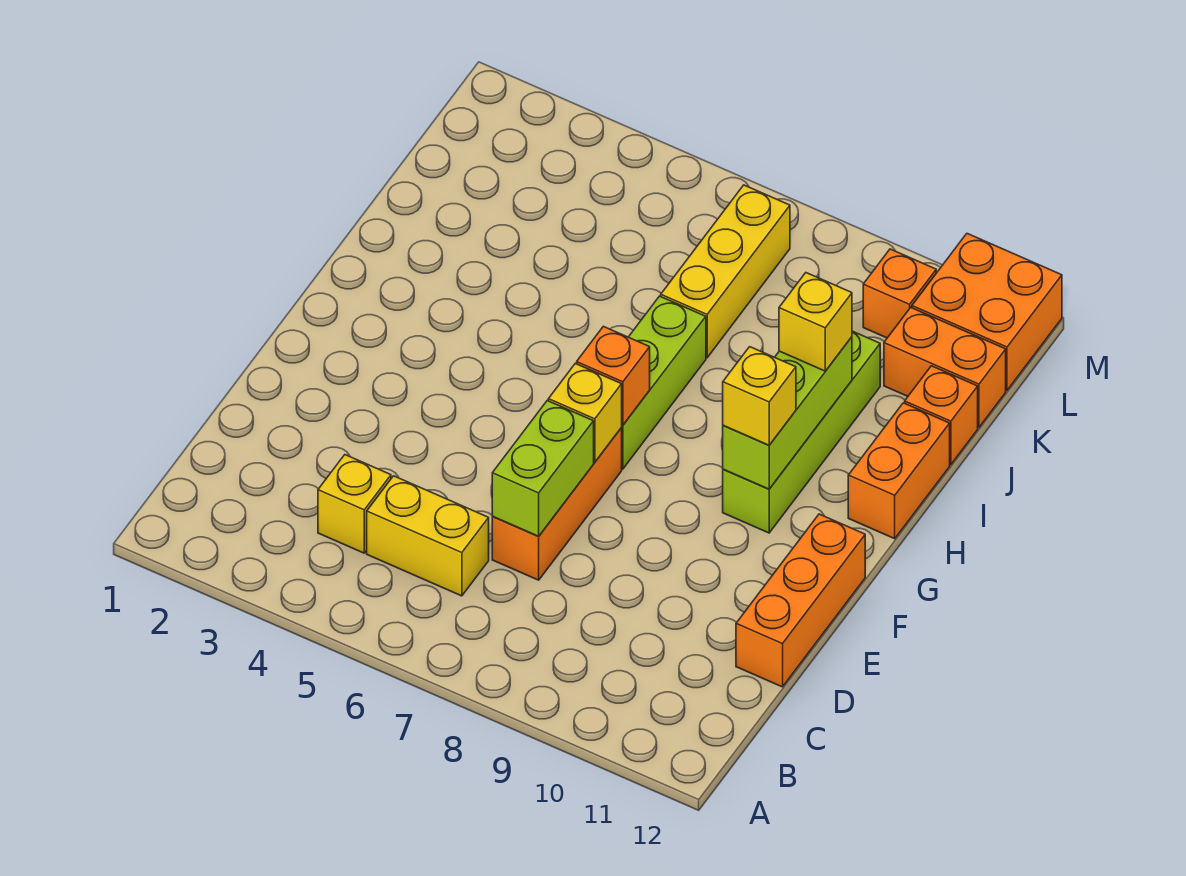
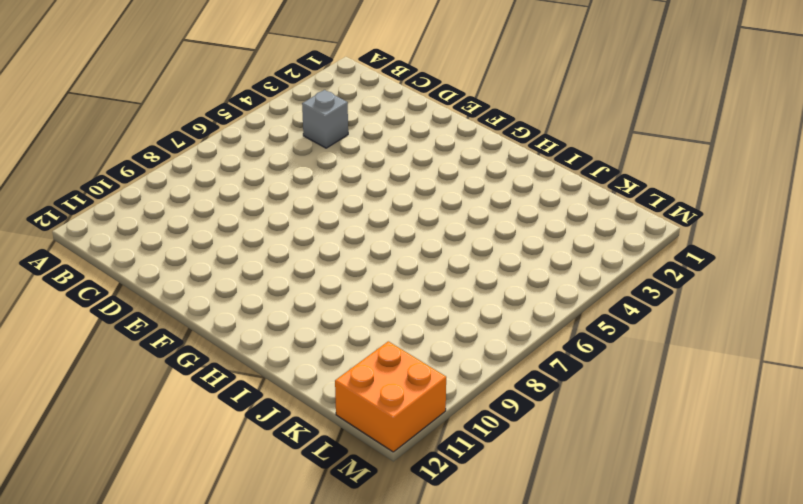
grey 1x1 brick [302,90,348,148] -> yellow 1x1 brick [318,455,391,553]
none -> yellow 1x2 brick [367,476,489,596]
none -> orange 1x3 brick [492,428,622,580]
none -> orange 1x3 brick [736,514,865,687]

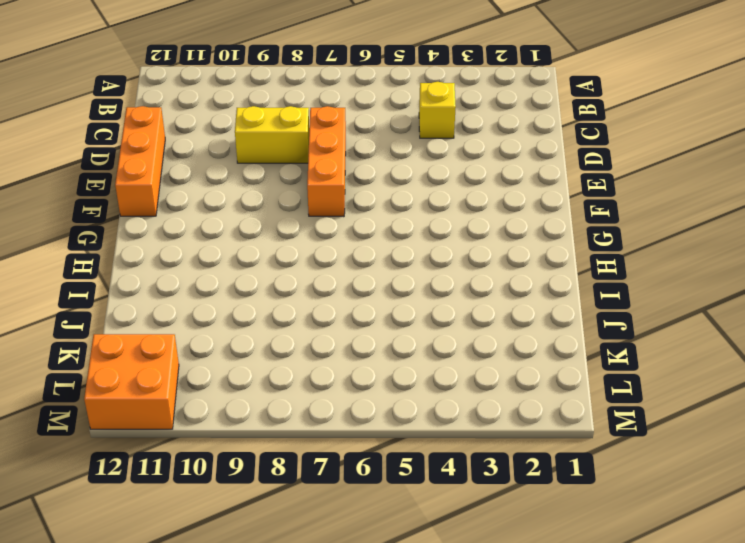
yellow 1x2 brick [235,106,309,163] -> yellow 1x2 brick moved to [367,476,489,596]
none -> lime 1x3 brick [621,296,706,469]
none -> lime 1x4 brick [723,331,880,533]
none -> orange 1x2 brick [848,403,950,539]

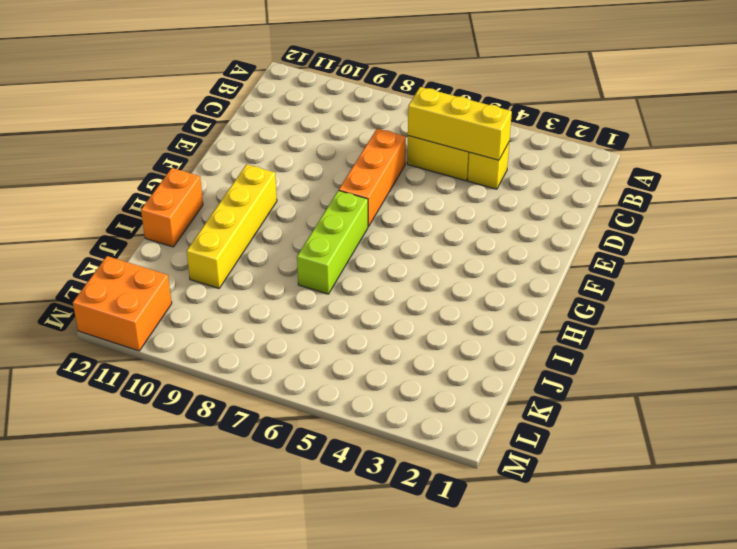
yellow 1x3 brick [408,87,512,160] -> yellow 1x3 brick turned to [661,185,790,358]
yellow 1x4 brick [187,164,277,288] -> lime 1x4 brick [723,331,880,533]
none -> orange 1x3 brick [736,514,865,687]
none -> orange 1x1 brick [905,366,978,465]
none -> orange 1x2 brick [884,308,1006,427]

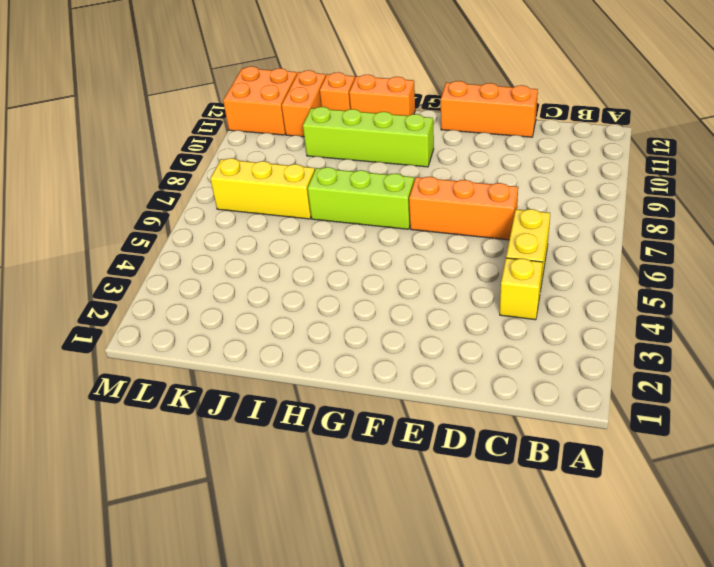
none -> orange 1x1 brick [863,249,936,338]
none -> lime 1x2 brick [492,401,594,536]
none -> yellow 1x1 brick [548,364,622,462]

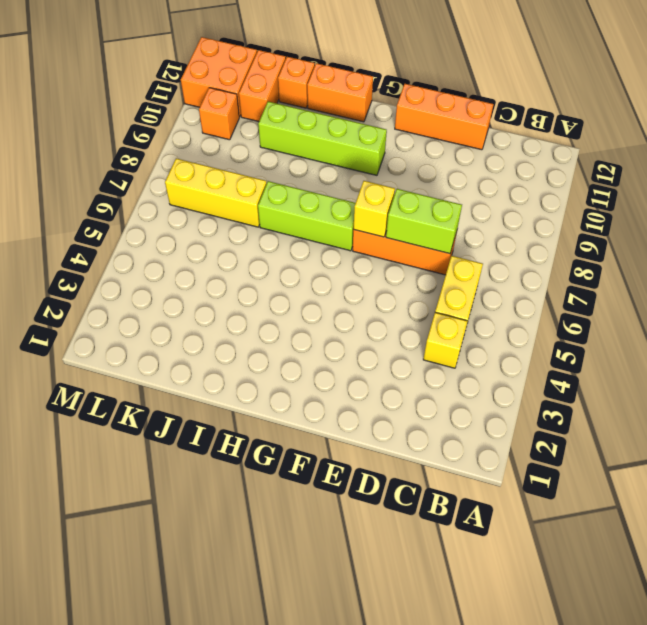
none -> orange 1x1 brick [577,326,650,425]
none -> lime 1x3 brick [723,337,852,489]
none -> yellow 1x1 brick [723,347,796,445]

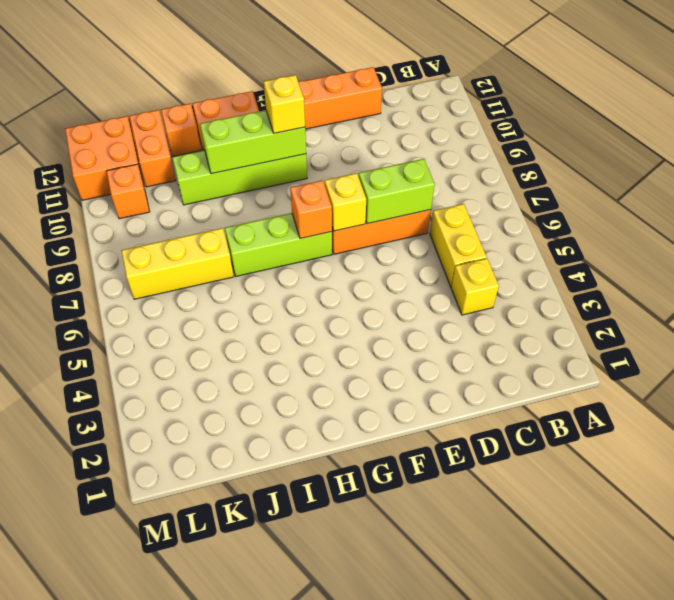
none -> yellow 1x1 brick [779,273,852,371]

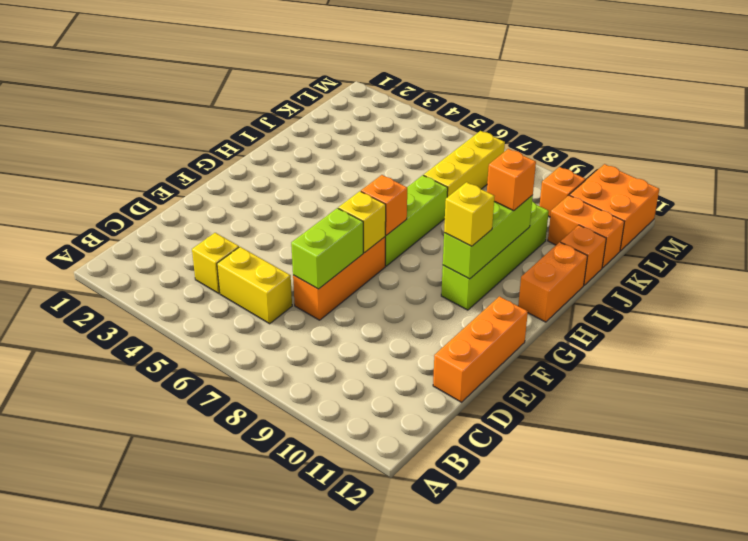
orange 1x1 brick [487,149,536,211] -> yellow 1x1 brick [779,273,852,371]

